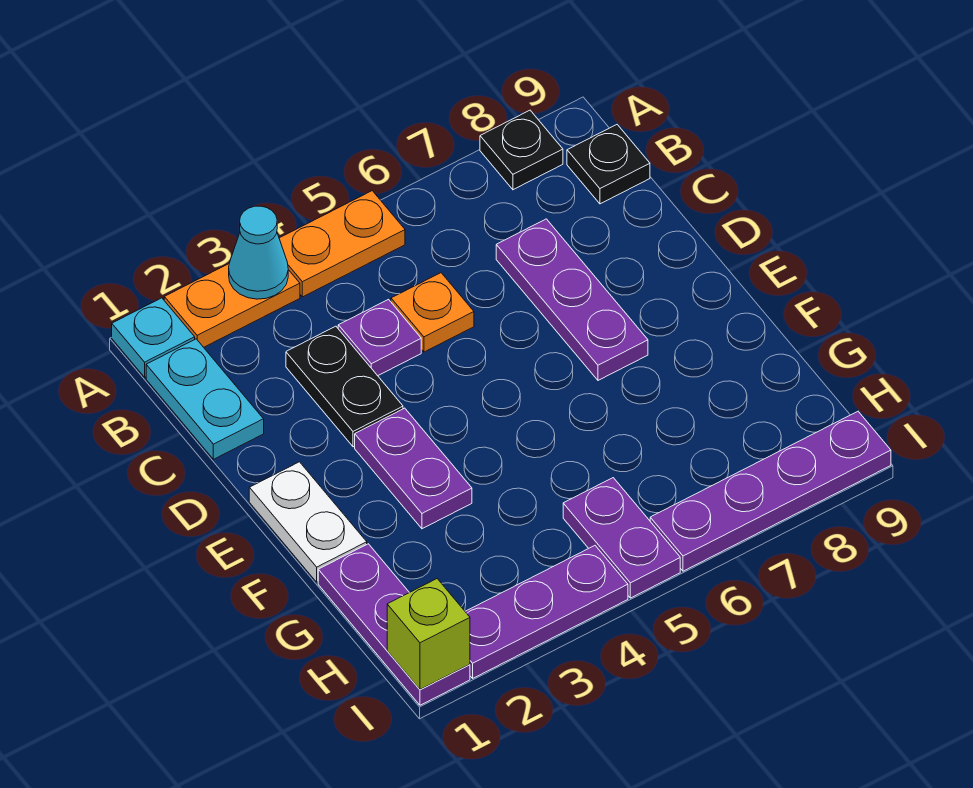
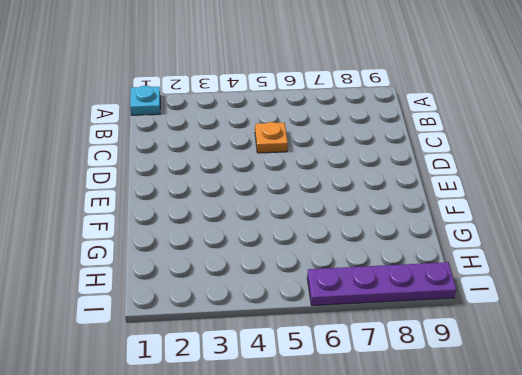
none -> orange 1x2 plate [164,264,300,347]
none -> orange 1x2 plate [279,191,405,297]
none -> black 1x1 plate [480,110,563,190]

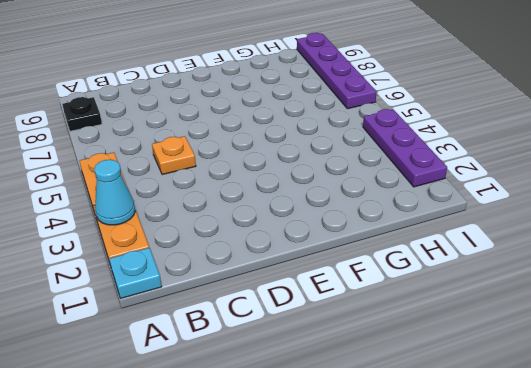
none -> cyan 1x2 plate [146,339,264,459]
none -> black 1x1 plate [567,125,650,204]
none -> black 1x2 plate [286,326,403,447]

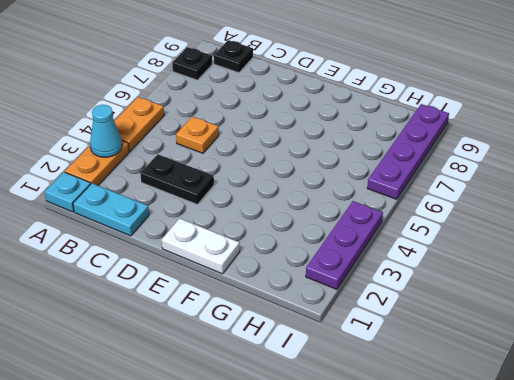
none -> purple 1x1 plate [338,300,421,376]
none -> purple 1x3 plate [496,219,648,380]
none -> purple 1x2 plate [355,408,472,529]

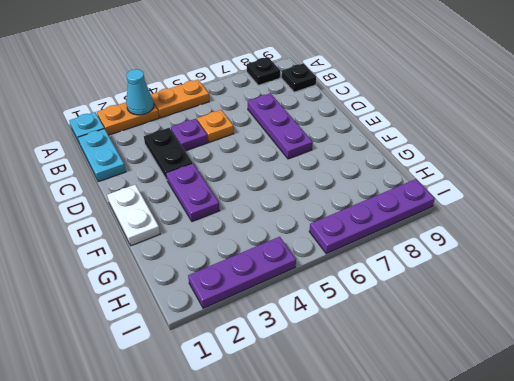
none -> purple 1x3 plate [318,544,470,705]
none -> purple 1x2 plate [563,478,680,598]
none -> lime 1x1 brick [387,579,470,689]

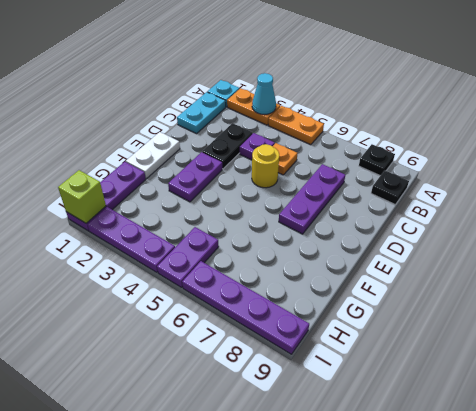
yellow 1x1 round brick [252,144,279,188] -> none

